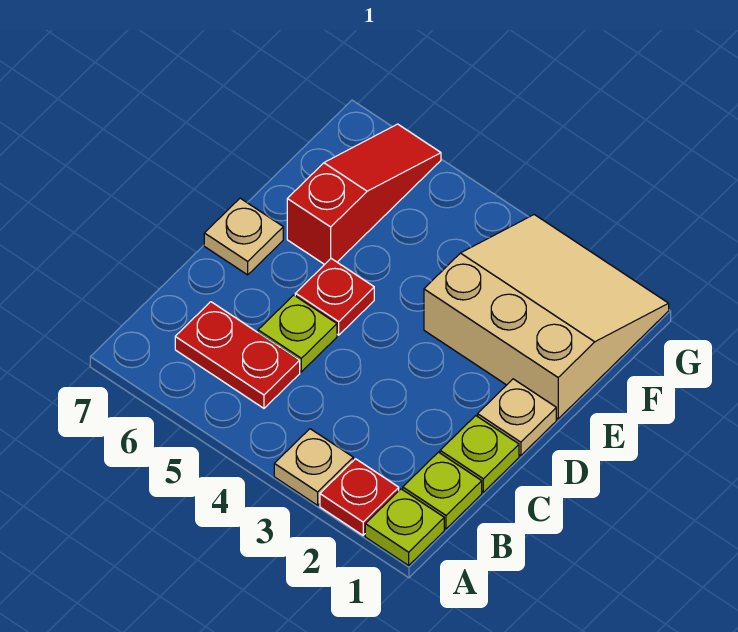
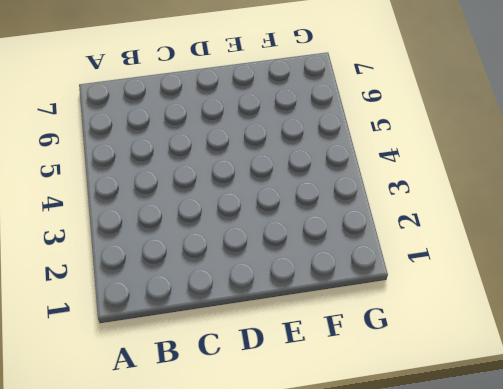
none -> lime 1x1 plate [365,489,444,565]
none -> red 1x1 plate [320,459,399,535]
none -> tan 1x1 plate [274,429,353,505]

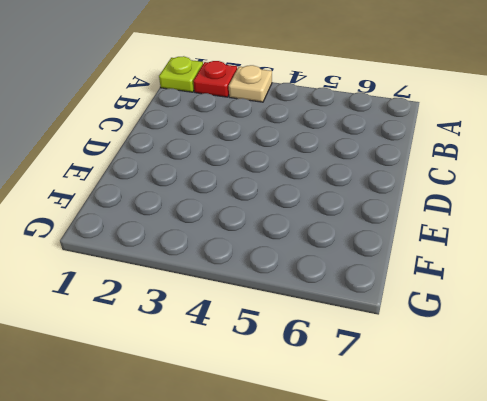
none -> lime 1x1 plate [403,452,482,529]
none -> red 1x2 plate [175,302,300,408]
none -> lime 1x1 plate [440,416,519,492]

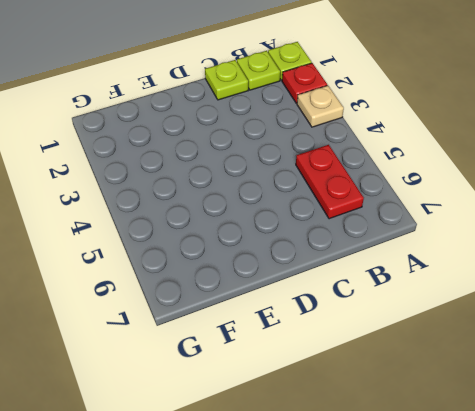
none -> lime 1x1 plate [258,295,337,372]
none -> tan 1x1 plate [478,379,556,456]
none -> red 1x1 plate [295,259,374,335]

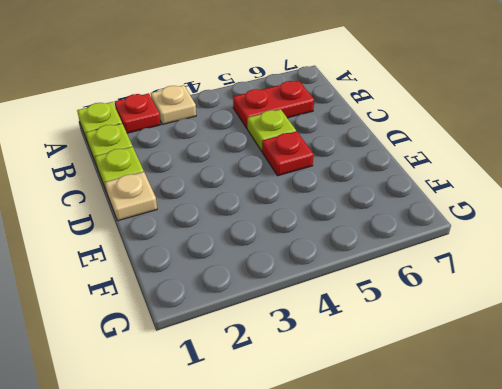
none -> tan 1x1 plate [204,198,283,275]
none -> tan 3x3 slope [424,215,669,419]
none -> red 1x3 slope [287,124,441,265]

